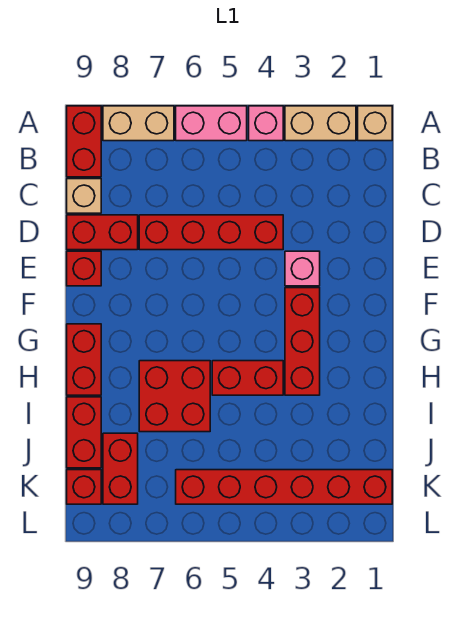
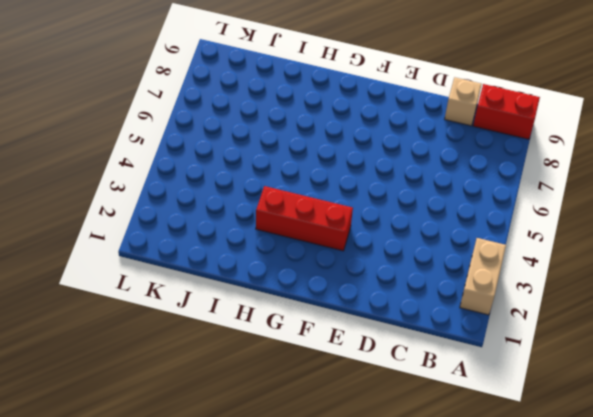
none -> tan 1x1 brick [358,106,392,141]
none -> pink 1x1 brick [249,106,283,141]
none -> pink 1x2 brick [176,106,247,141]

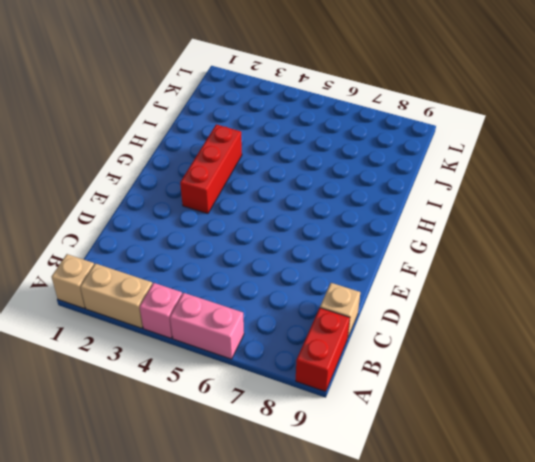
none -> tan 1x2 brick [103,106,174,141]
none -> red 1x4 brick [139,215,283,250]
none -> red 1x2 brick [67,215,138,250]

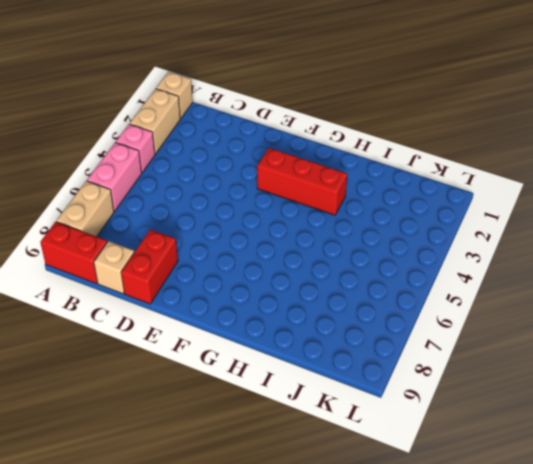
none -> red 1x4 brick [139,215,283,250]
none -> pink 1x1 brick [285,251,320,286]
none -> red 1x1 brick [67,251,101,286]

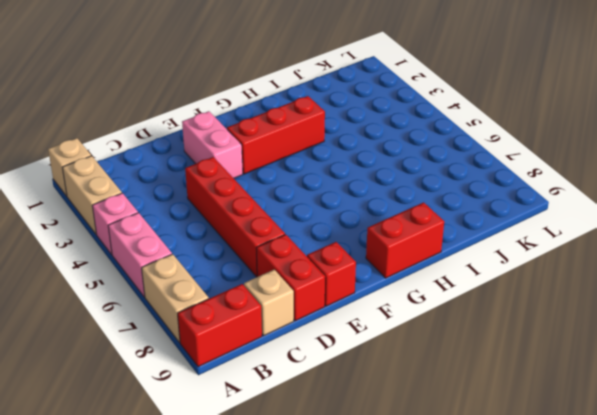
pink 1x2 brick [182,111,243,178] -> pink 1x1 brick [285,251,320,286]
none -> red 1x2 brick [212,361,283,395]
none -> red 2x2 brick [139,361,210,432]
none -> red 1x2 brick [67,397,101,468]

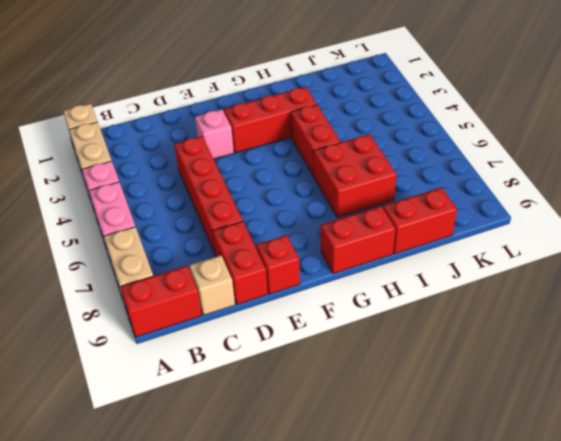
none -> red 1x2 brick [103,433,138,504]
none -> red 1x6 brick [176,470,392,504]
none -> red 1x1 brick [67,470,101,504]

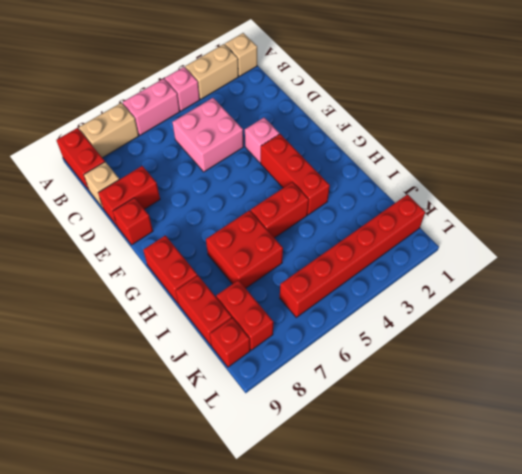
pink 2x2 brick [172,98,244,172] -> red 1x4 brick [139,215,283,250]

